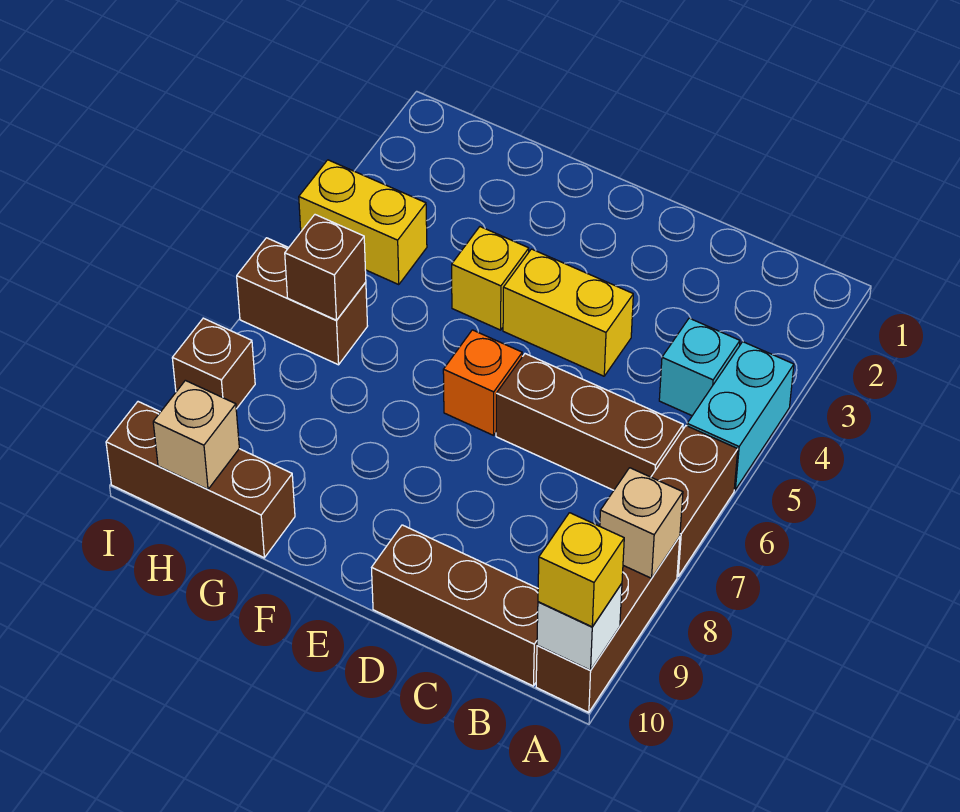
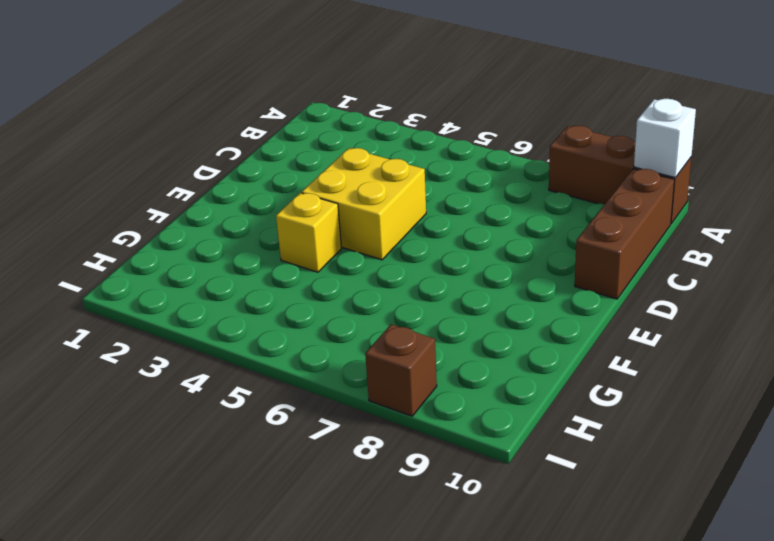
yellow 2x2 brick [302,148,426,260] -> yellow 1x2 brick [503,249,633,376]
none -> cyan 1x2 brick [687,342,794,490]
none -> brown 1x2 brick [651,426,738,576]
none -> cyan 1x1 brick [659,318,740,416]

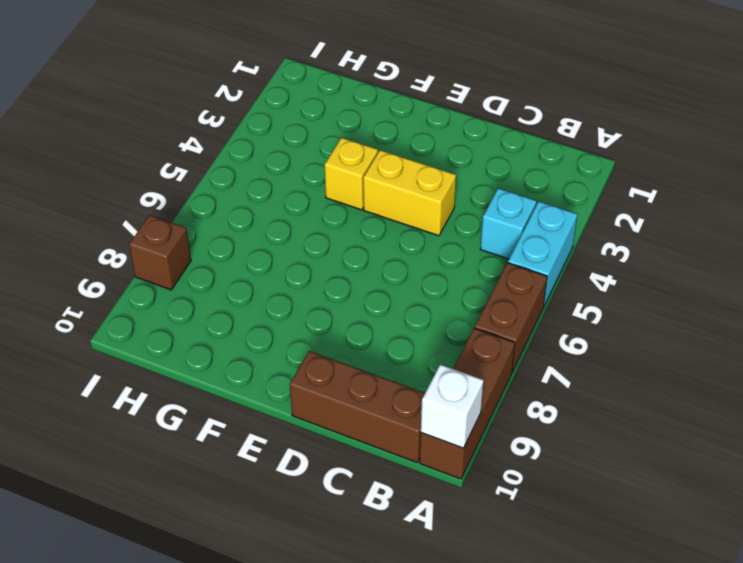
none -> brown 1x3 brick [496,354,683,490]
none -> orange 1x1 brick [443,330,522,435]
none -> brown 1x3 brick [106,402,295,558]

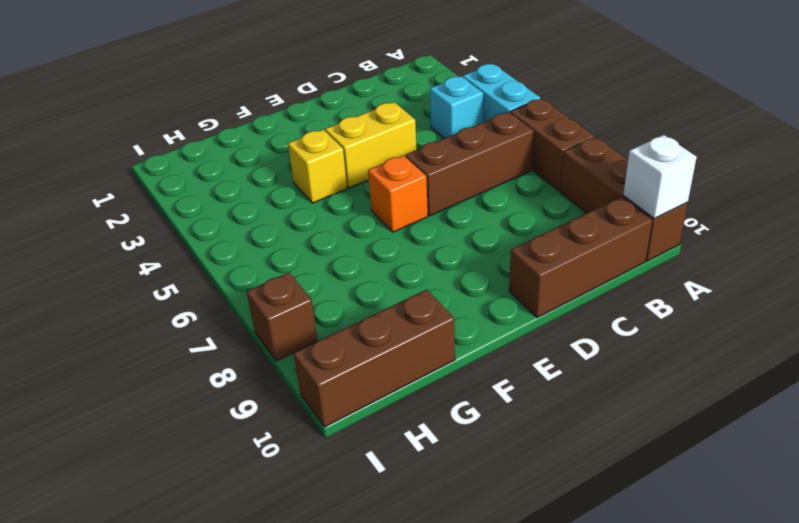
none -> yellow 1x2 brick [299,160,427,285]
none -> brown 1x2 brick [237,238,367,365]
none -> tan 1x1 brick [600,468,683,578]

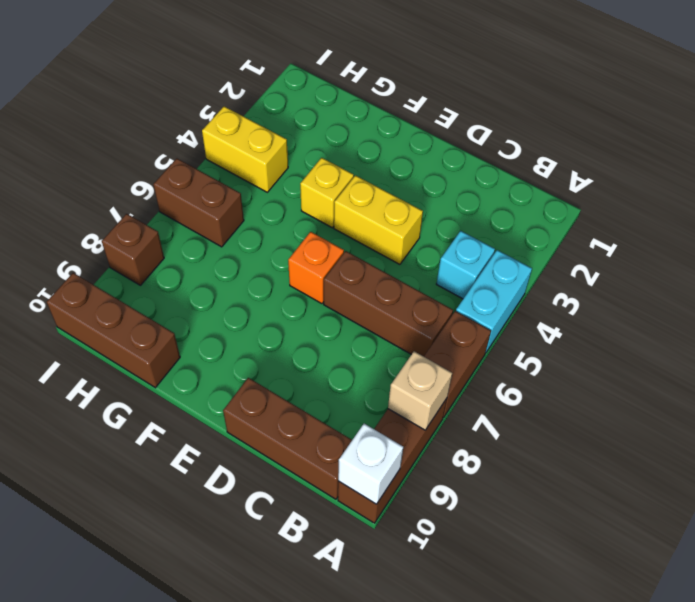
none -> brown 1x1 brick [285,215,366,320]
none -> tan 1x1 brick [153,380,239,490]
none -> yellow 1x1 brick [538,513,624,627]

